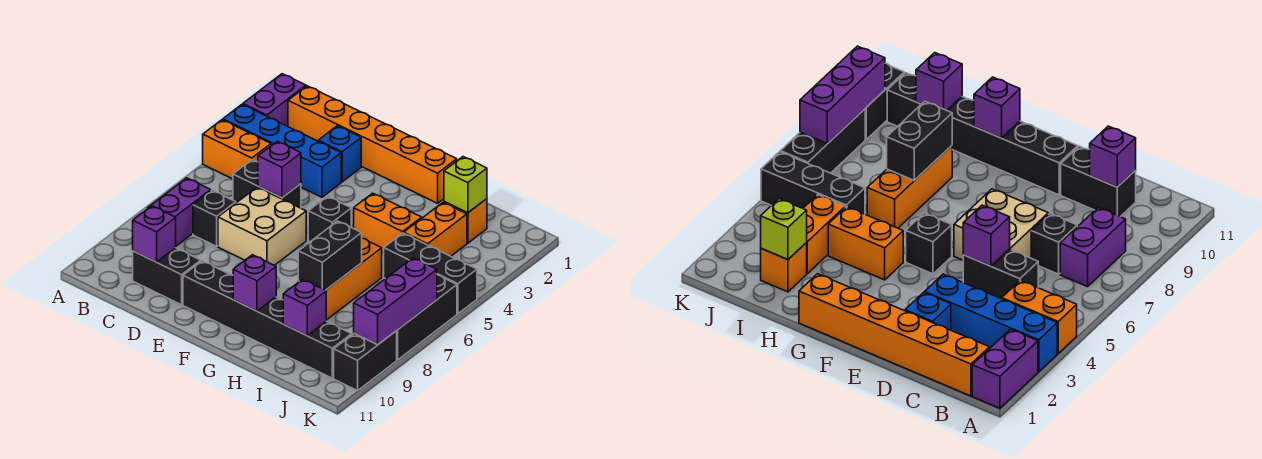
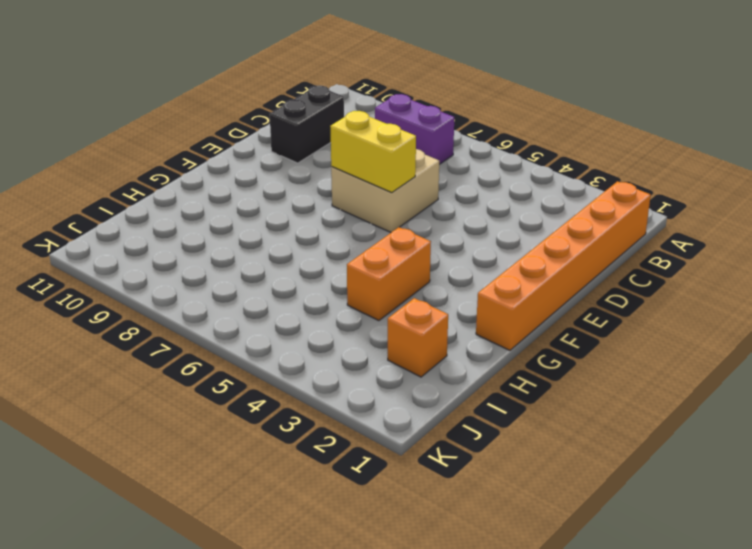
yellow 1x2 brick [330,111,416,193] -> none
none -> purple 1x2 brick [243,74,306,126]
none -> blue 1x4 brick [223,104,341,197]
none -> orange 1x2 brick [203,120,271,179]

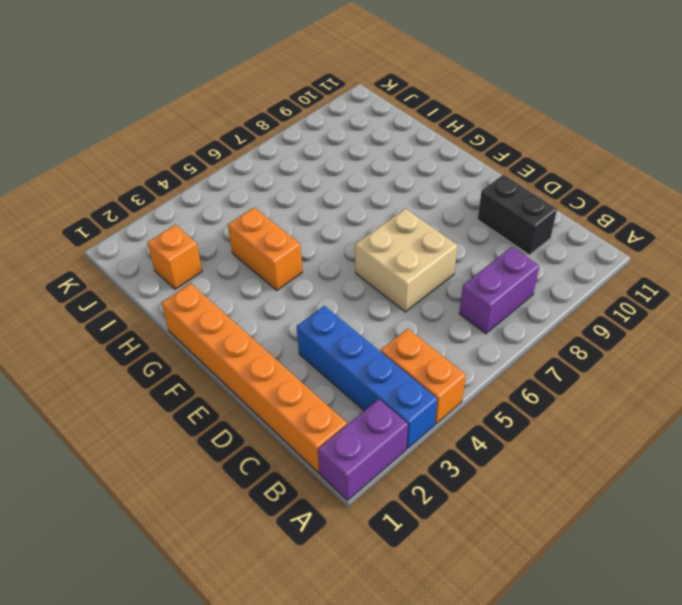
none -> black 1x2 brick [233,160,301,208]
none -> black 1x1 brick [193,190,236,246]
none -> blue 1x1 brick [318,126,361,182]

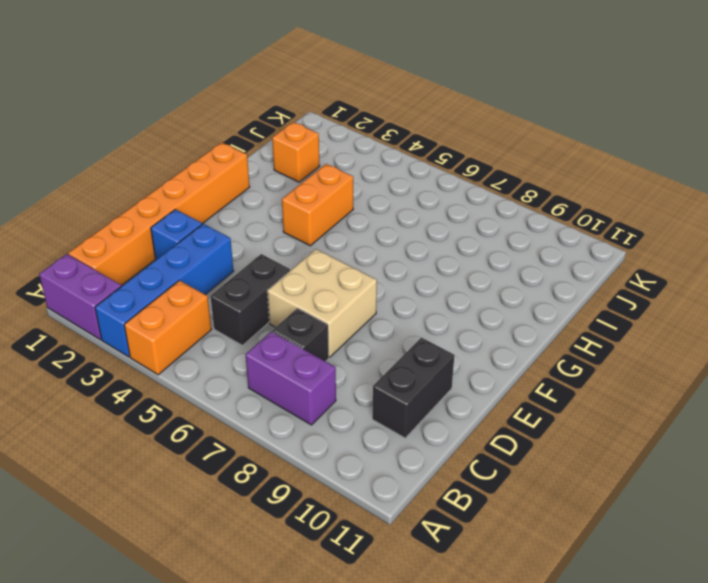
none -> black 1x6 brick [183,261,352,378]
none -> black 1x1 brick [308,196,351,242]
none -> orange 1x3 brick [326,238,382,320]

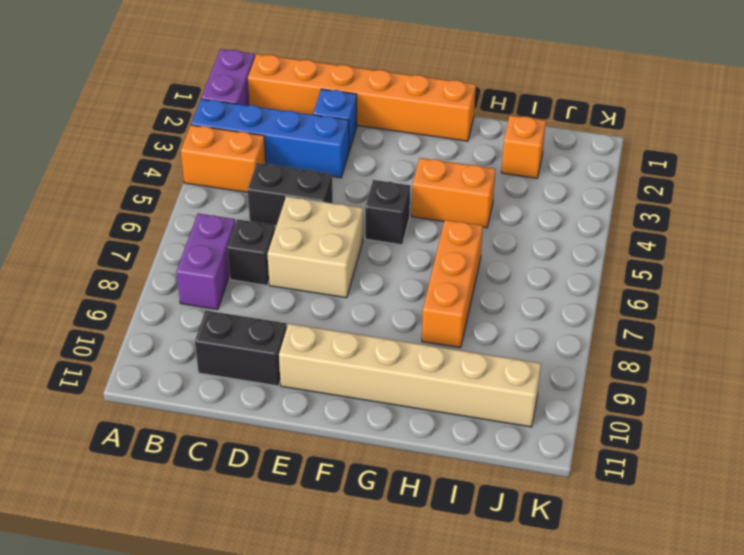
tan 1x6 brick [279,324,541,427] -> black 1x6 brick [183,261,352,378]
none -> orange 1x2 brick [404,203,467,256]
none -> black 1x3 brick [384,233,477,314]
none -> black 1x3 brick [397,275,457,360]

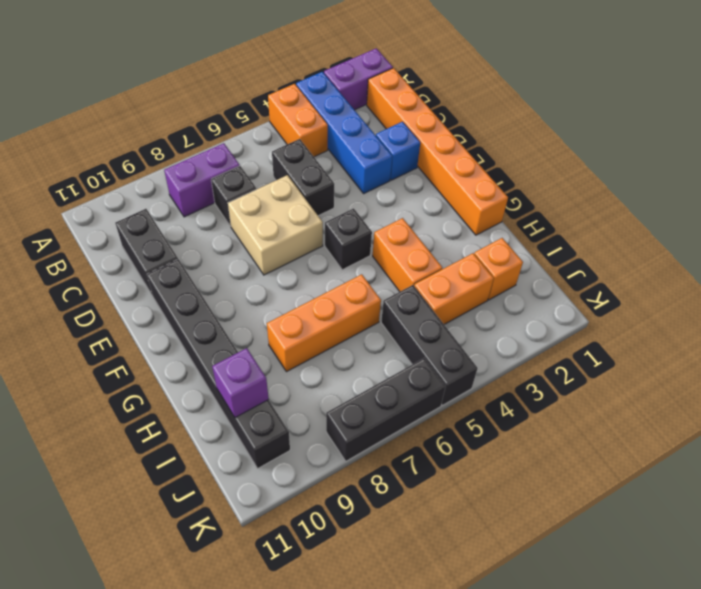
none -> black 1x2 brick [334,331,397,391]
none -> purple 1x1 brick [133,206,176,262]
none -> purple 1x1 brick [258,141,301,198]

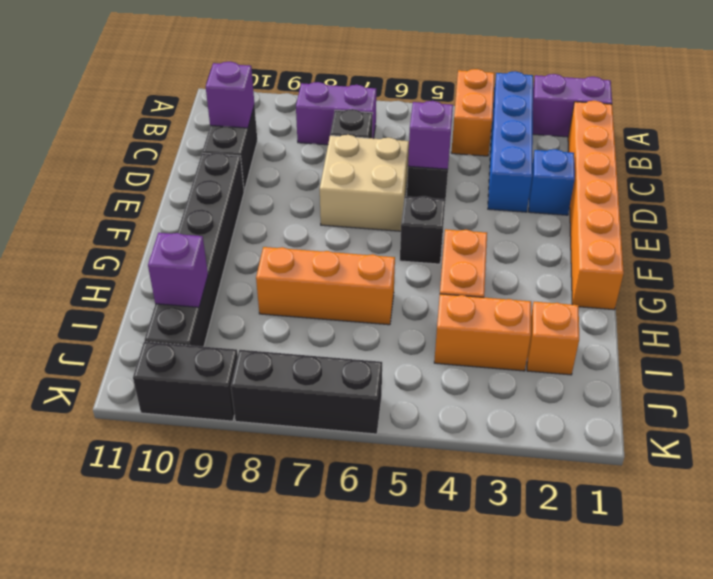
none -> black 1x3 brick [384,233,477,314]
none -> purple 1x1 brick [233,255,276,311]
none -> black 1x2 brick [298,221,362,290]

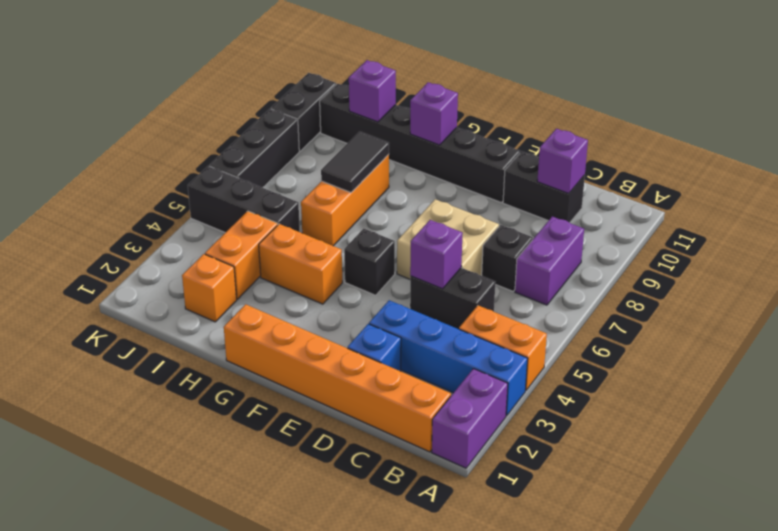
black 1x2 tile [321,132,389,193] -> black 1x2 brick [298,221,362,290]
none -> lime 1x1 brick [444,157,487,213]
none -> purple 1x3 brick [354,258,437,345]

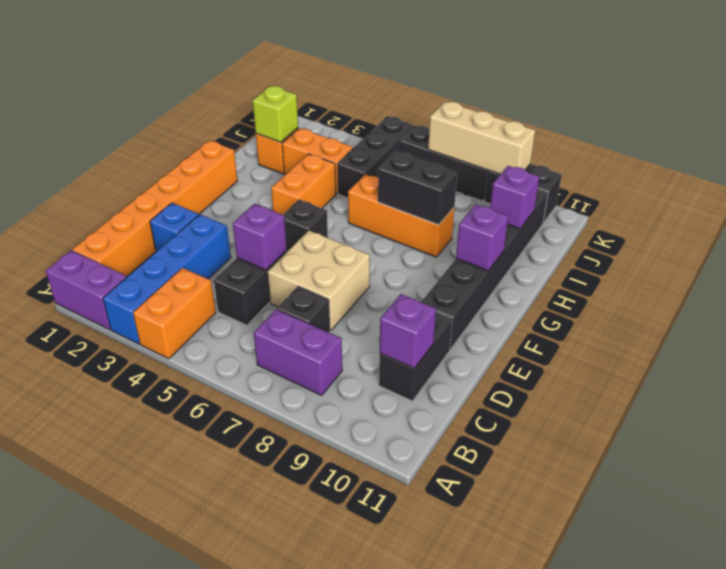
tan 1x3 brick [428,101,535,174] -> purple 1x3 brick [354,258,437,345]

